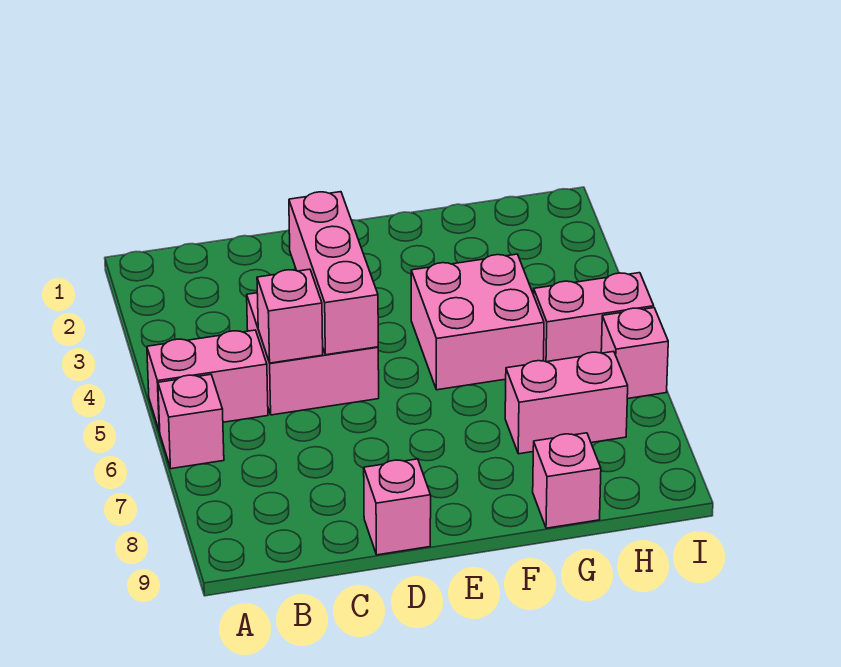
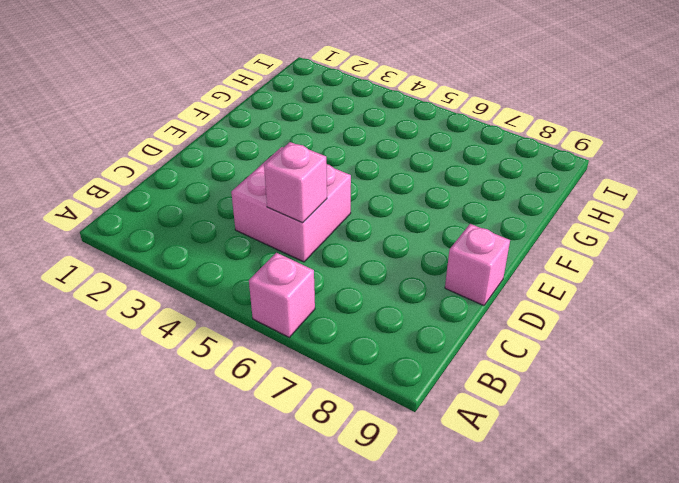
none -> pink 1x2 brick [147,330,268,432]
none -> pink 2x2 brick [411,254,544,390]

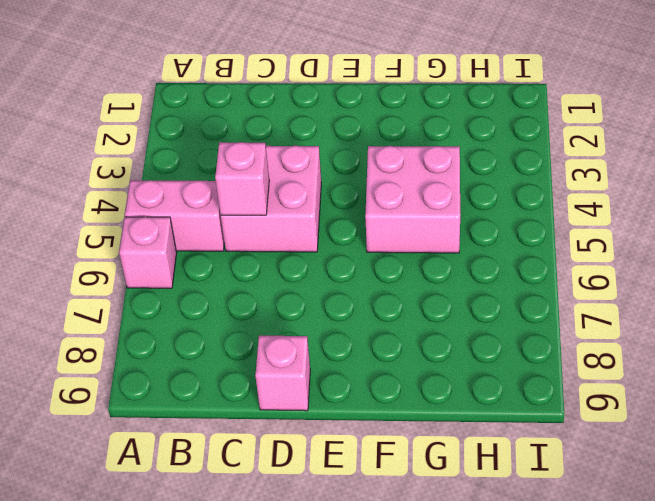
none -> pink 1x2 brick [505,351,628,454]
none -> pink 1x1 brick [533,433,601,528]

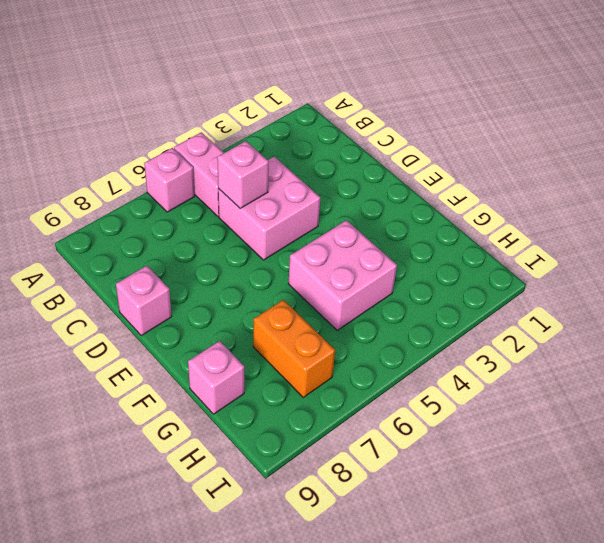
orange 1x2 brick [253,300,335,397] -> pink 1x2 brick [505,351,628,454]
none -> pink 1x2 brick [534,273,654,362]
none -> pink 1x1 brick [601,308,668,399]

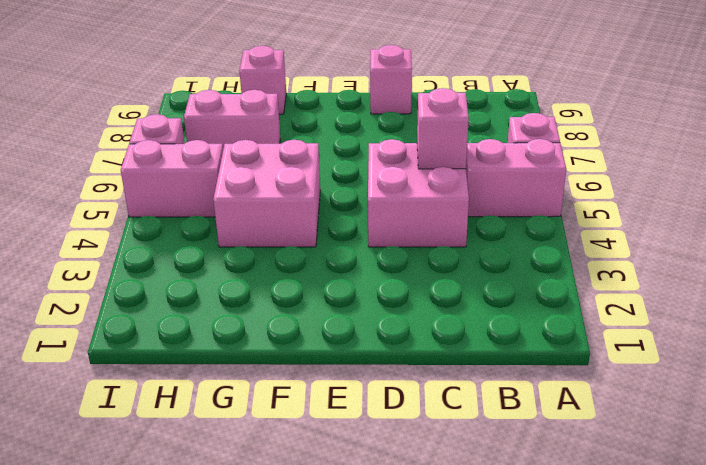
none -> pink 1x3 brick [289,192,378,355]

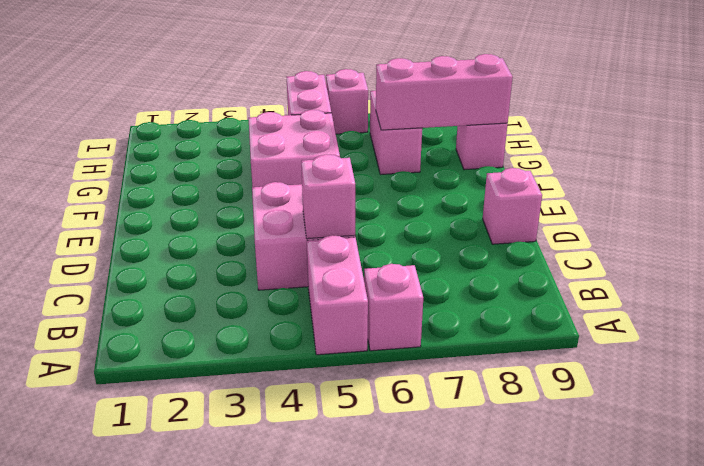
pink 1x3 brick [376,54,513,130] -> pink 1x3 brick moved to [289,192,378,355]

